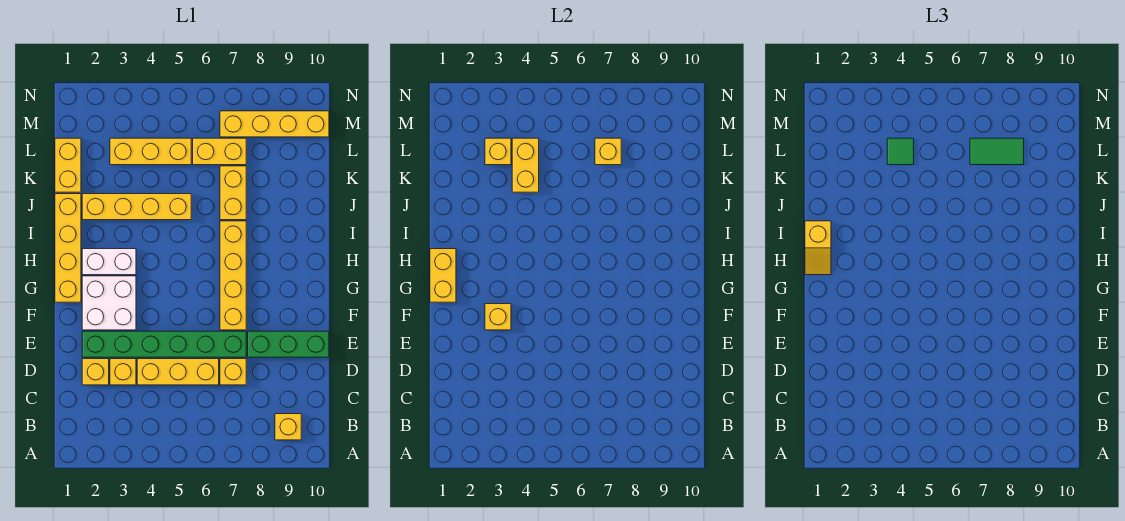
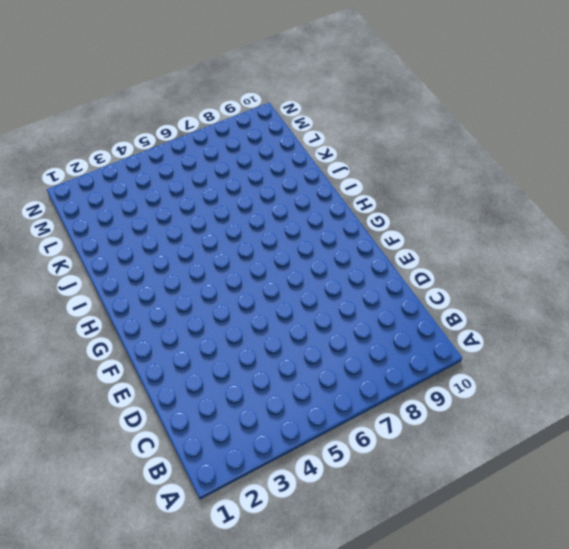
none -> yellow 1x1 brick [275,414,301,440]
none -> yellow 1x1 brick [82,359,109,385]
none -> yellow 1x1 brick [110,359,136,385]

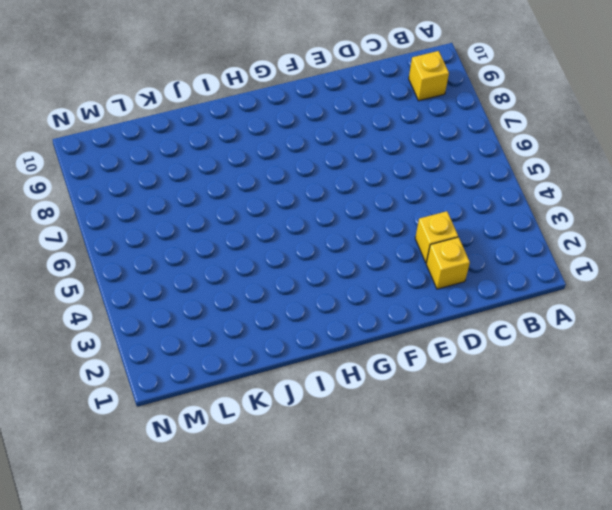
none -> yellow 1x3 brick [137,359,219,385]
none -> yellow 1x1 brick [220,359,246,385]
none -> green 1x6 brick [82,331,246,357]

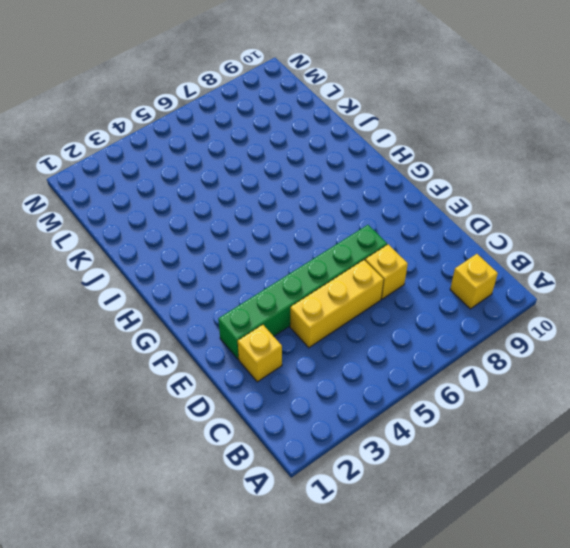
none -> yellow 1x1 brick [110,359,136,385]
none -> green 1x3 brick [248,331,329,357]
none -> white 2x2 brick [82,276,136,330]

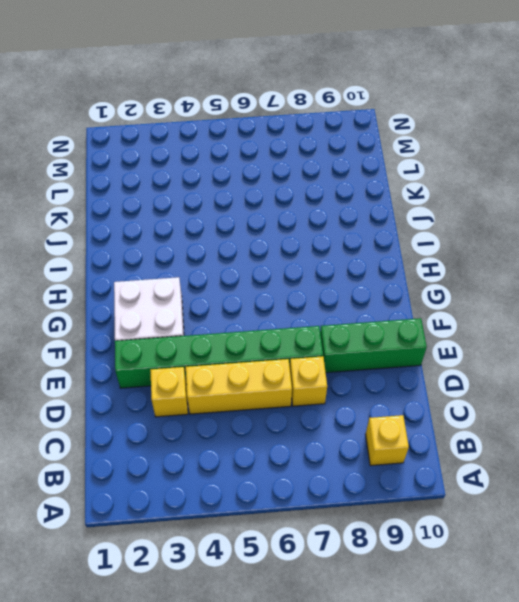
none -> yellow 1x1 brick [82,359,109,385]
none -> yellow 1x4 brick [220,221,246,330]
none -> yellow 1x4 brick [55,194,81,302]

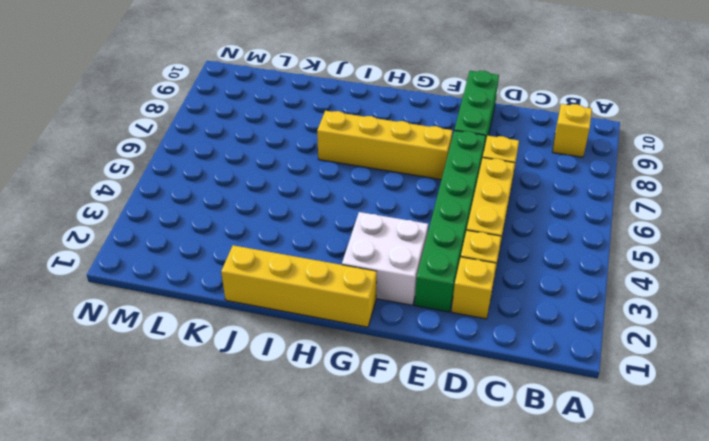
none -> white 1x2 brick [82,249,136,275]
none -> yellow 1x4 brick [82,194,191,220]
none -> yellow 1x2 brick [220,166,246,220]

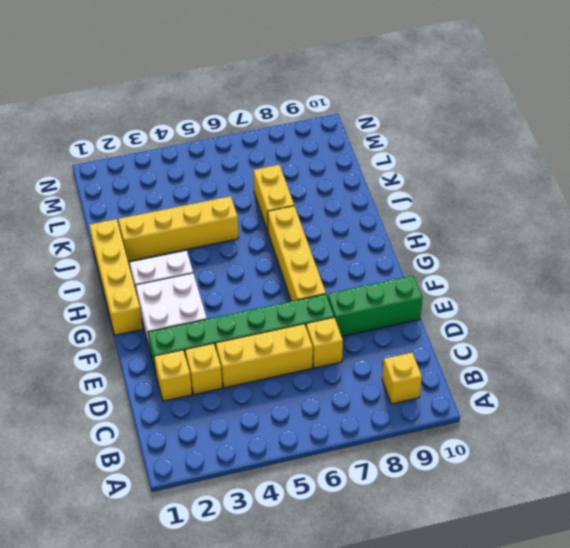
none -> yellow 1x2 brick [55,138,81,192]
none -> yellow 1x3 brick [110,138,191,165]
none -> yellow 1x2 brick [193,138,246,165]

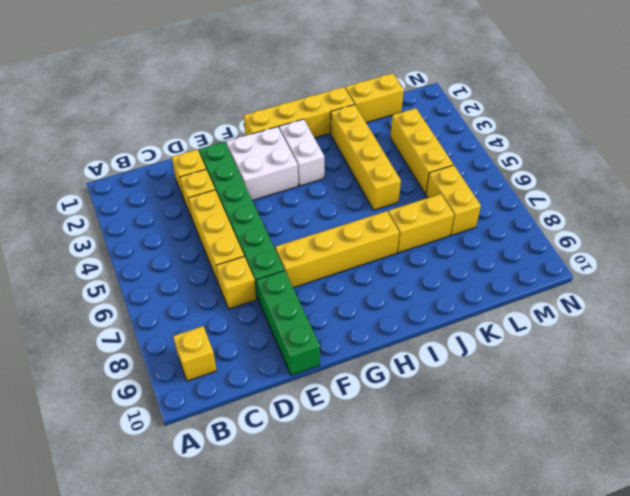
none -> yellow 1x4 brick [220,111,329,137]
none -> yellow 1x1 brick [485,304,511,330]
none -> yellow 1x2 brick [430,249,456,302]

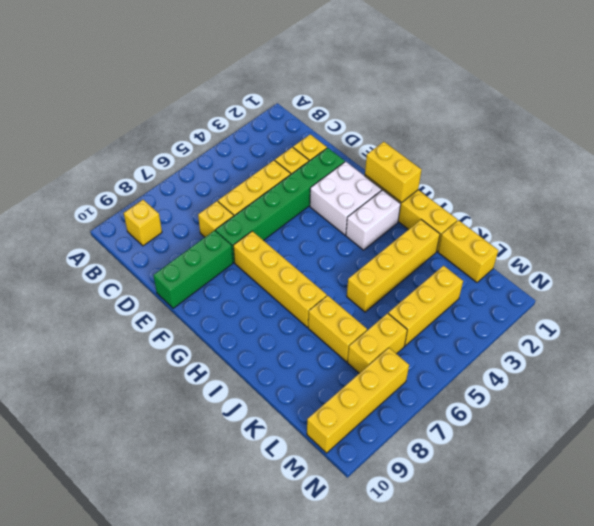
none -> yellow 1x1 brick [485,304,511,330]
none -> yellow 1x2 brick [512,138,539,192]
none -> yellow 1x1 brick [485,138,511,165]

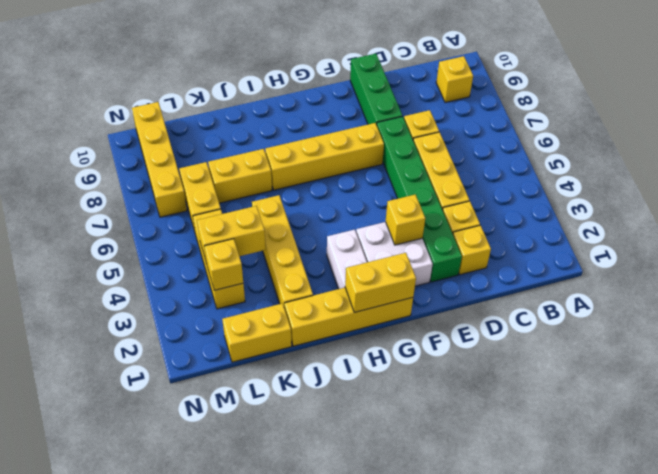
none -> yellow 1x1 brick [595,138,621,165]
none -> yellow 1x2 slope [805,221,831,275]
none -> green 1x1 tile [887,138,914,165]

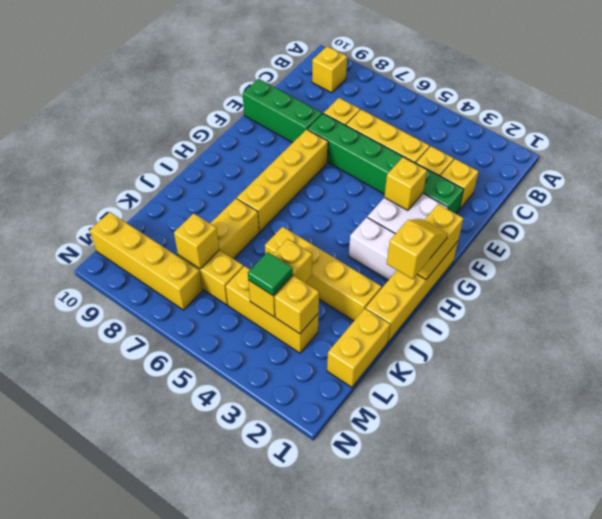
none -> green 1x2 tile [970,138,1024,165]

